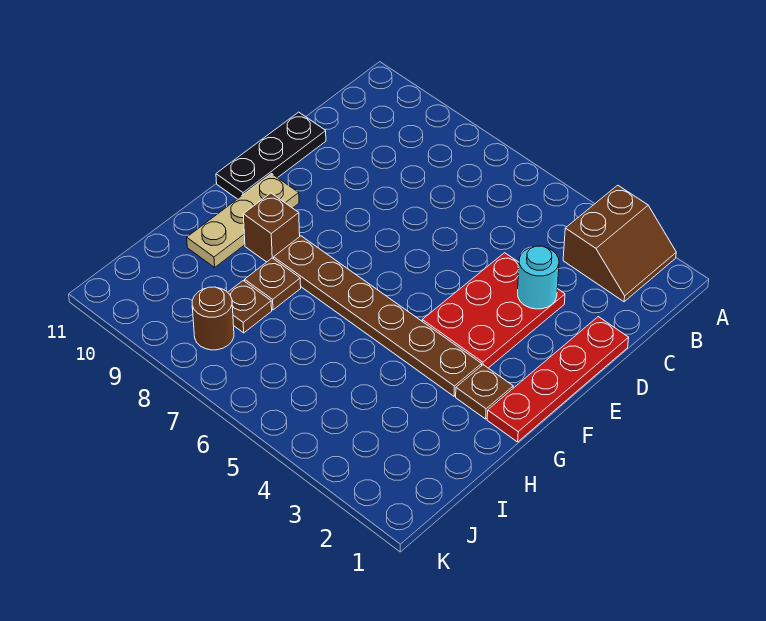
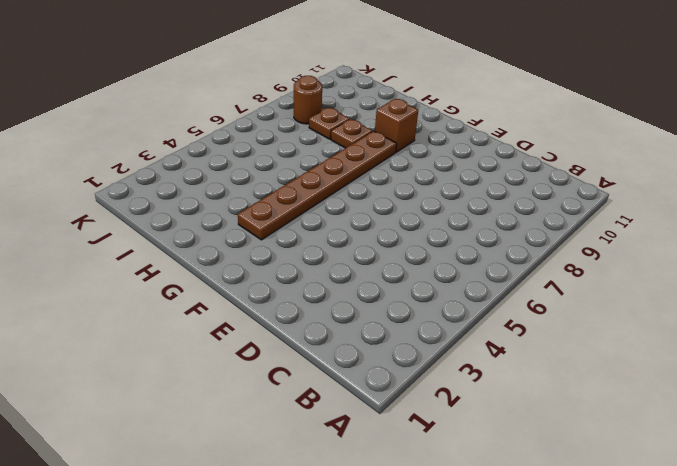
none -> brown 2x2 slope [563,185,676,302]
none -> red 1x4 plate [487,317,629,442]
none -> red 2x3 plate [422,253,565,368]

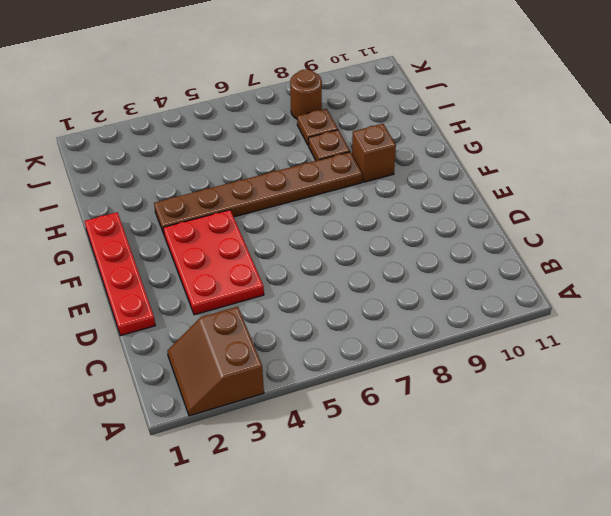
none -> black 1x3 plate [216,112,326,199]
none -> tan 1x3 plate [187,174,299,267]
none -> brown 1x1 plate [456,365,513,419]

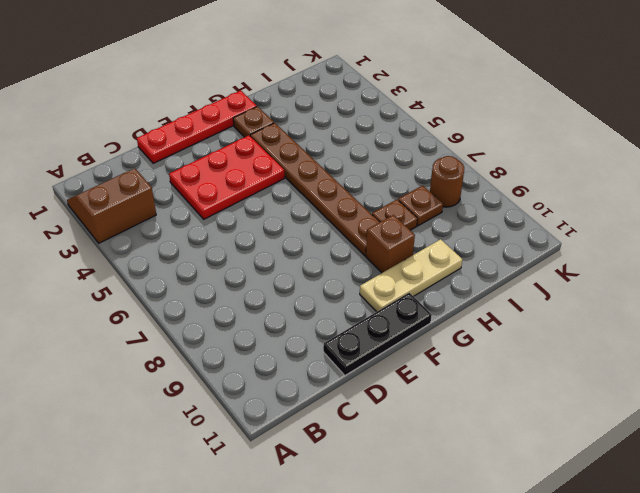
none -> cyan 1x1 round brick [518,246,559,309]

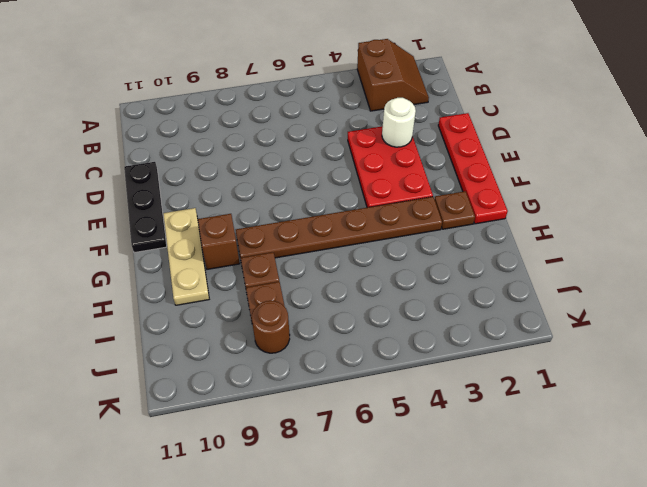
white 1x1 round brick [382,98,416,147] -> cyan 1x1 round brick [518,246,559,309]

